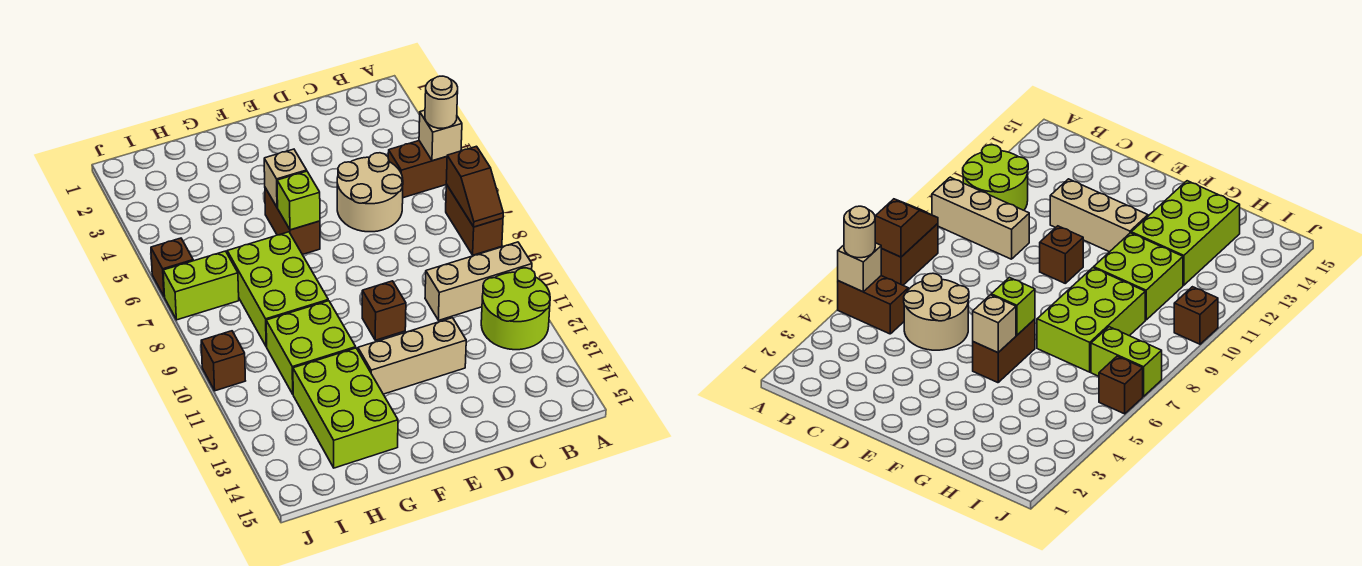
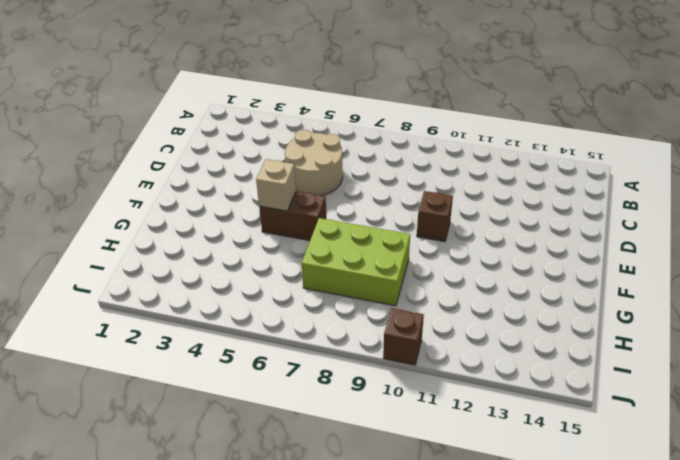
none -> brown 1x2 brick [388,141,447,198]
none -> brown 1x2 brick [446,184,503,255]
none -> tan 1x3 brick [425,242,532,320]

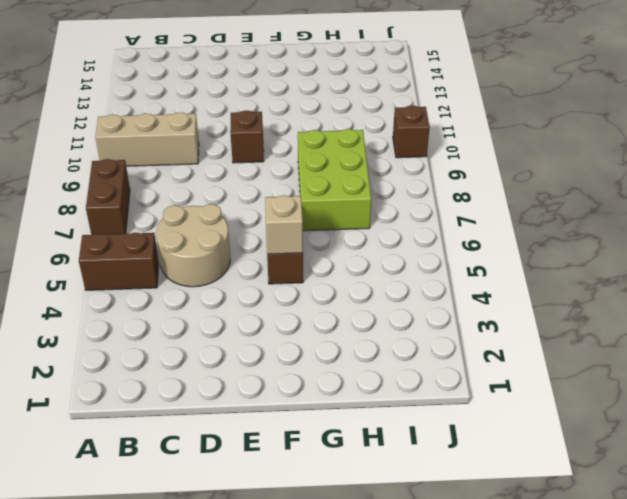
none -> lime 2x2 round brick [481,268,550,350]
none -> tan 1x3 brick [358,318,466,394]
none -> lime 2x2 brick [266,301,356,394]

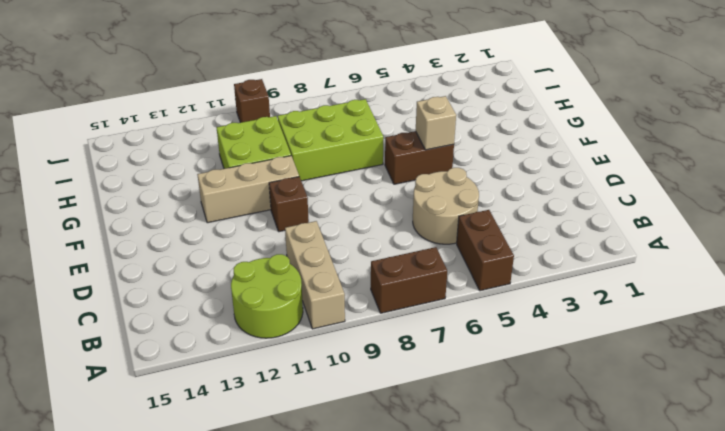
tan 1x3 brick [197,156,299,223] -> tan 1x3 brick turned to [358,318,466,394]
none -> lime 2x3 brick [293,348,398,468]
none -> lime 1x2 brick [163,251,239,320]
none -> brown 1x1 brick [151,238,193,297]

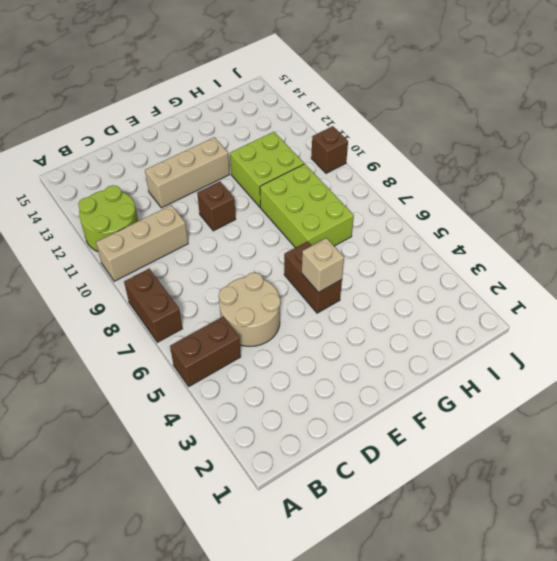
none -> lime 2x3 brick [293,348,398,468]
none -> lime 1x2 brick [163,251,239,320]
none -> brown 1x1 brick [151,238,193,297]

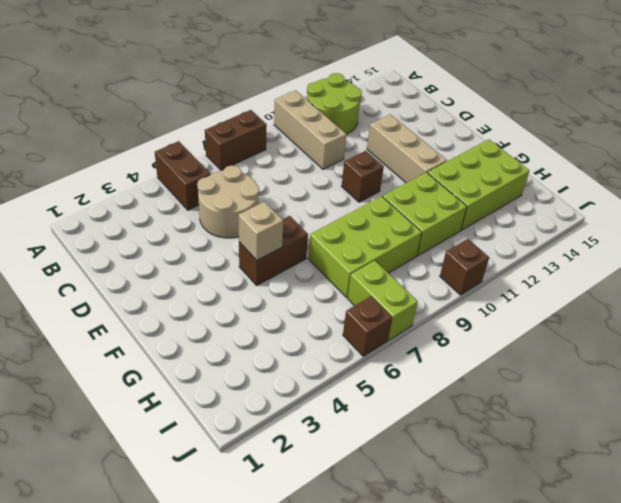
none -> tan 1x1 brick [419,110,462,161]
none -> brown 1x2 slope [446,146,503,227]
none -> lime 1x1 brick [277,171,320,230]

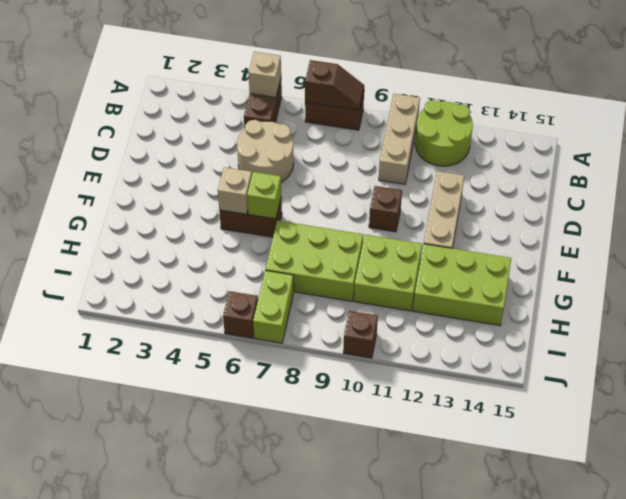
none -> tan 1x1 round brick [425,76,458,128]

